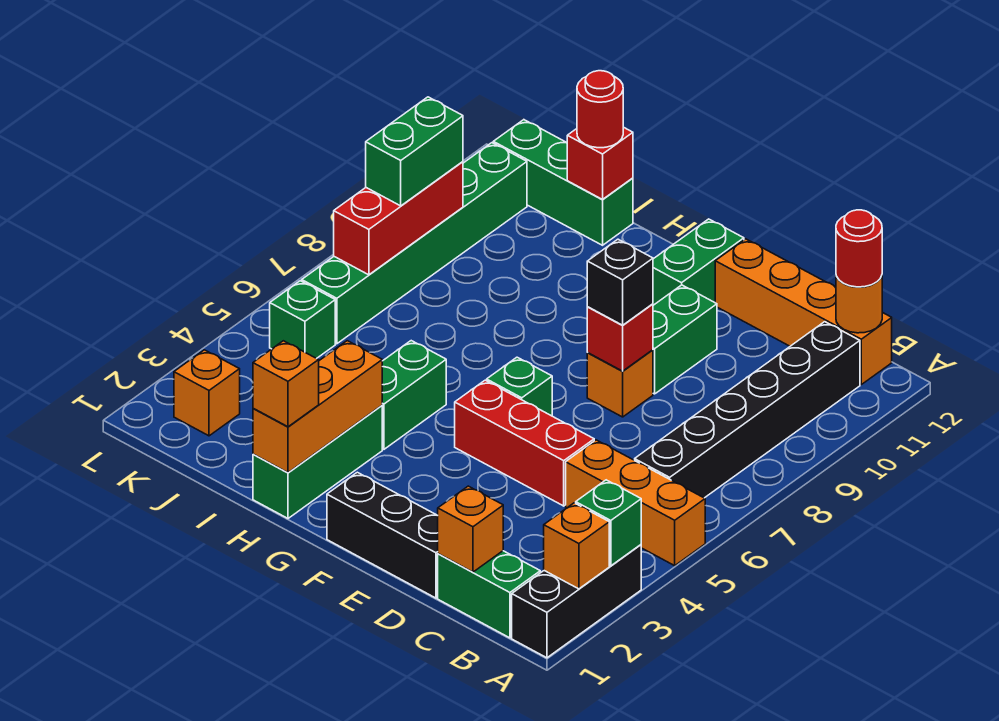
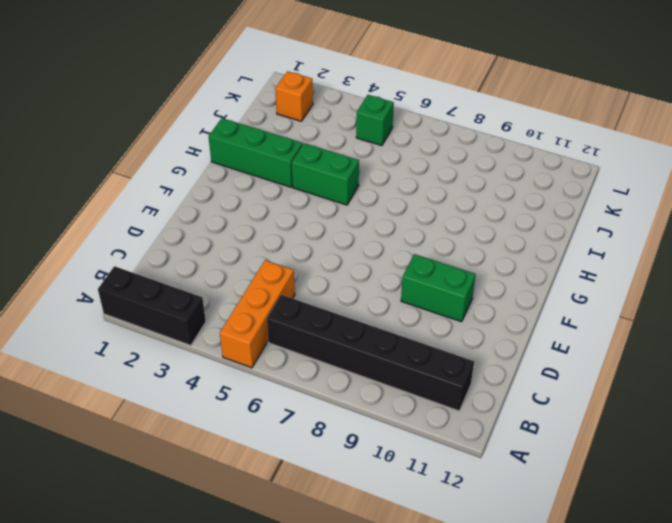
none -> green 1x2 brick [438,551,540,638]
none -> orange 1x4 brick [715,239,892,384]
none -> black 1x3 brick [327,472,438,598]
none -> red 1x3 brick [455,380,594,506]

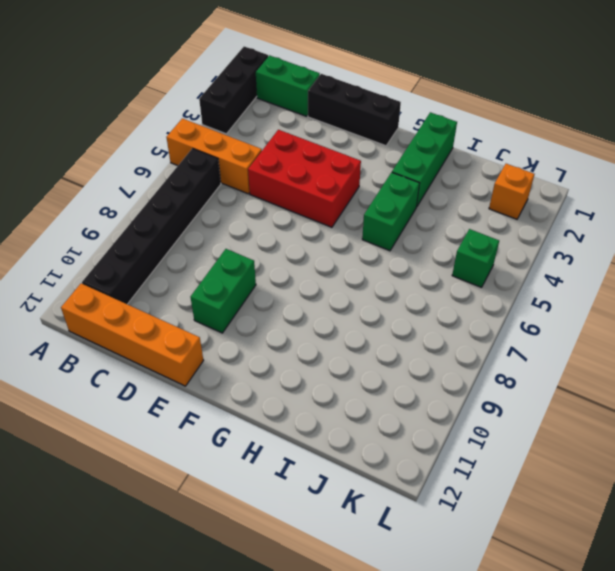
red 2x3 brick [248,130,361,227] -> red 1x3 brick [455,380,594,506]
none -> orange 1x1 brick [587,350,653,417]
none -> green 1x1 brick [487,357,552,416]
none -> green 1x2 brick [653,219,744,305]
none -> green 1x3 brick [493,120,633,245]

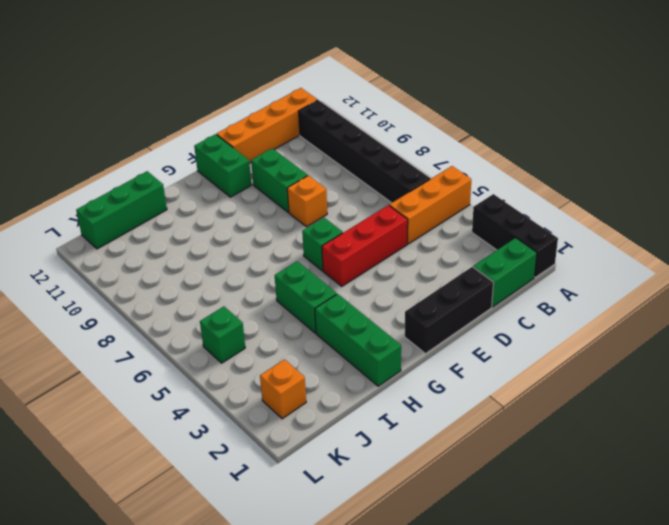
none -> green 1x6 brick [302,143,527,344]
none -> orange 1x1 brick [544,503,609,589]
none -> green 1x1 brick [576,480,641,566]
none -> orange 1x1 round brick [836,276,882,333]

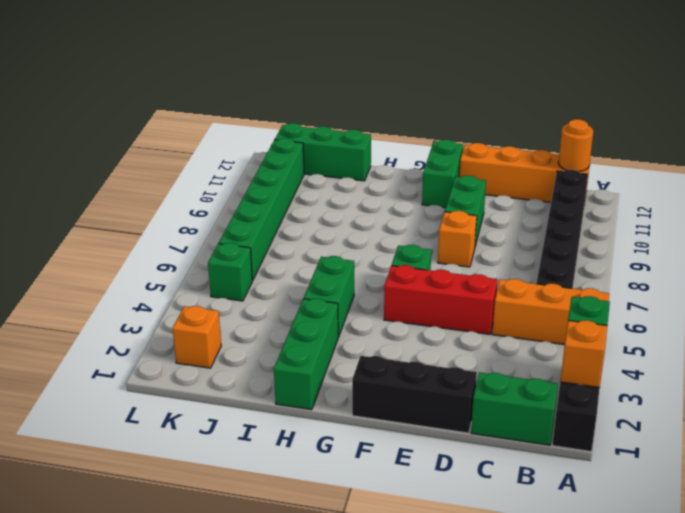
none -> orange 1x1 brick [437,486,503,572]
none -> red 1x1 brick [587,304,653,371]
none -> orange 1x3 brick [253,341,382,473]
none -> red 1x1 brick [567,127,633,199]

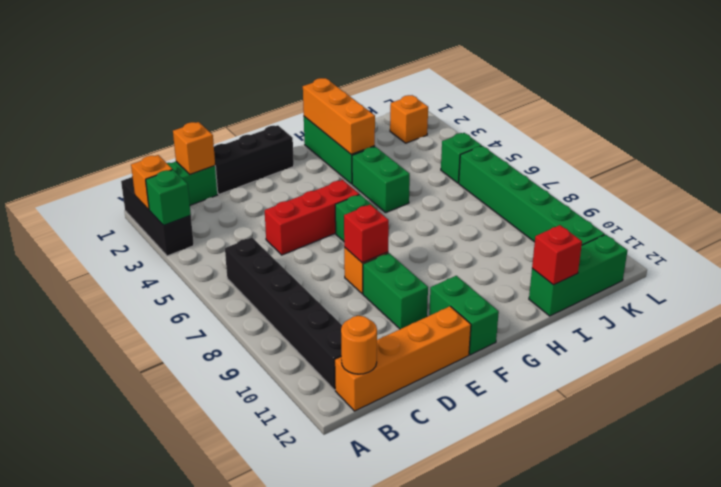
none -> orange 1x3 brick [566,440,705,566]
none -> red 1x3 brick [334,162,463,275]
none -> red 1x1 round brick [836,210,882,287]
none -> black 1x1 brick [587,239,653,325]

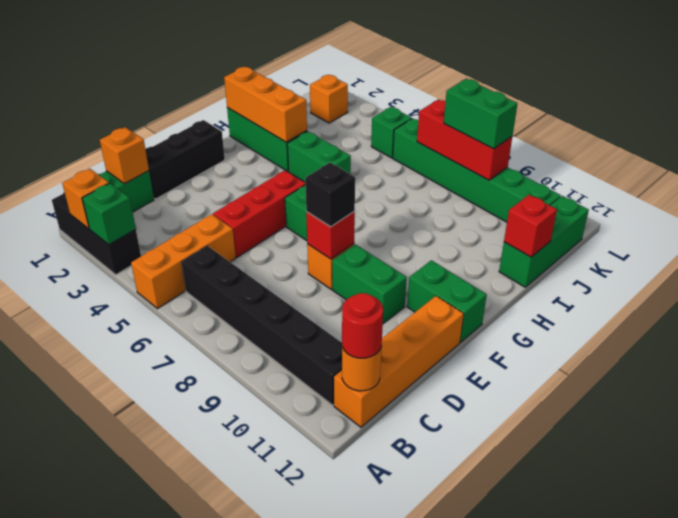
none -> orange 1x1 brick [253,341,319,427]
none -> red 1x1 round brick [577,71,623,148]

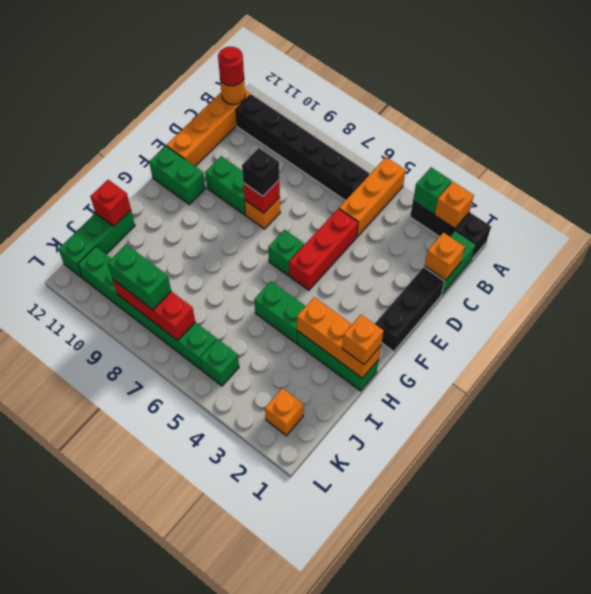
none -> red 1x1 round brick [577,71,623,148]

